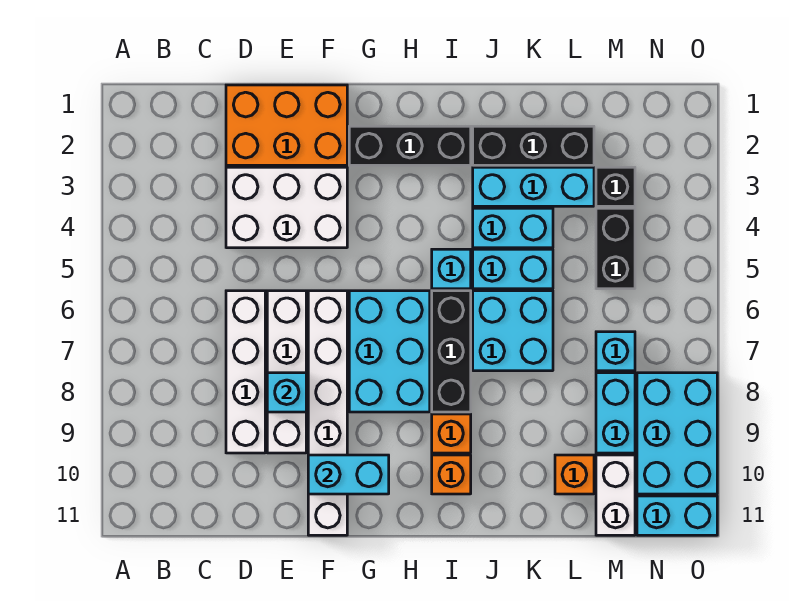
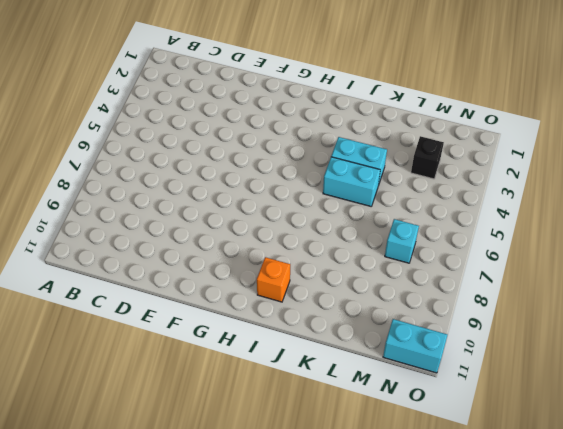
none -> orange 2x3 brick [226,85,347,165]
none -> white 2x3 brick [226,167,347,248]
none -> white 1x4 brick [226,291,265,453]

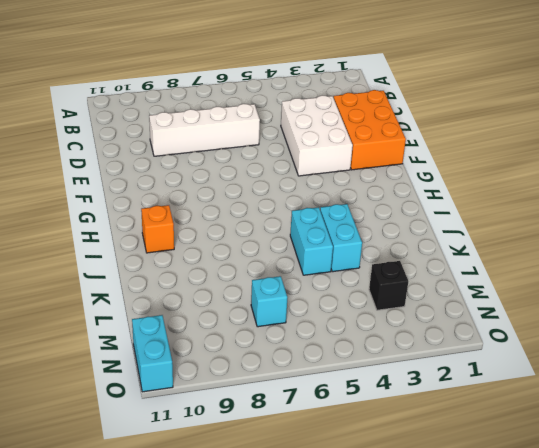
none -> white 1x4 brick [267,291,306,453]
none -> white 1x6 brick [308,291,347,535]
none -> black 1x3 brick [349,126,471,165]

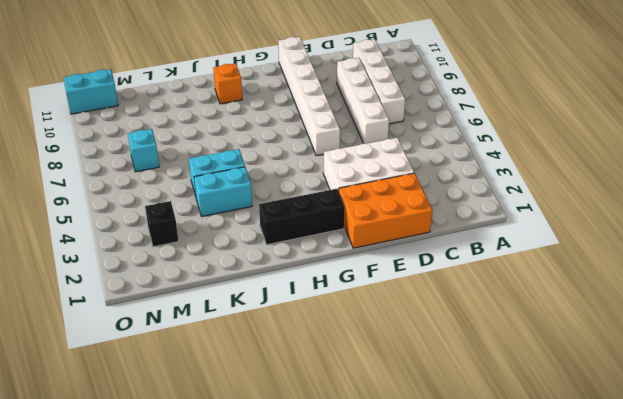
white 1x4 brick [353,39,405,124] -> white 1x4 brick moved to [267,291,306,453]
none -> cyan 2x3 brick [349,291,430,412]
none -> cyan 1x1 brick [432,249,471,289]
none -> black 1x3 brick [432,291,471,412]

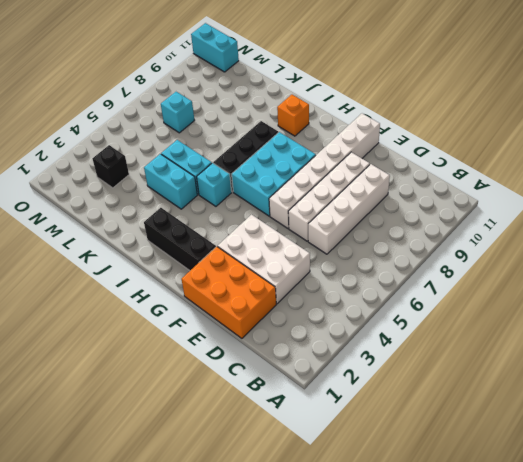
none -> orange 1x1 brick [432,414,471,453]
none -> black 1x3 brick [473,126,594,165]
none -> cyan 1x3 brick [473,167,594,206]

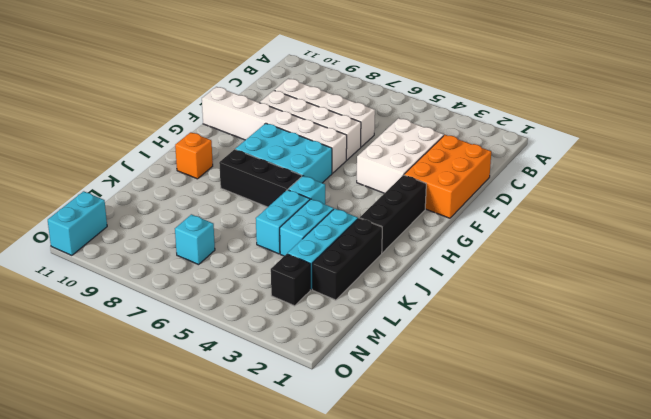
none -> orange 1x1 brick [432,414,471,453]
none -> cyan 2x2 brick [473,291,553,371]
none -> orange 1x1 brick [555,455,594,494]

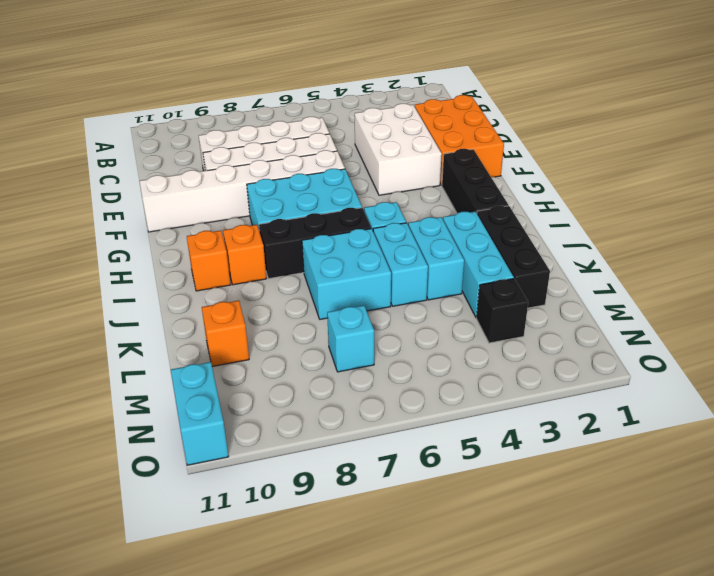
none -> black 1x2 brick [596,208,635,289]
none -> cyan 1x2 brick [596,373,635,453]
none -> white 1x2 brick [596,455,635,535]

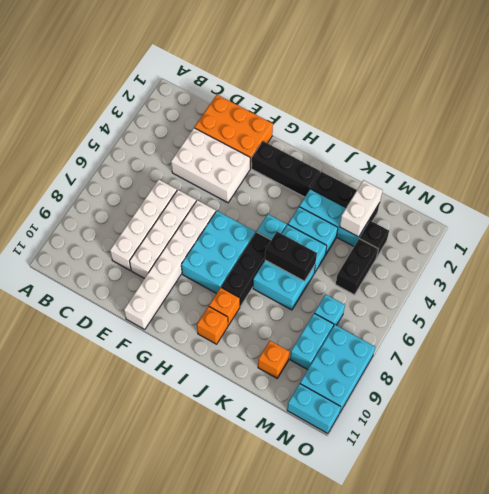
black 1x2 brick [265,232,317,281] -> none
white 1x2 brick [340,180,383,237] -> white 1x2 brick moved to [596,455,635,535]
none -> cyan 1x1 brick [267,373,306,412]
none -> cyan 1x2 brick [308,455,389,494]

